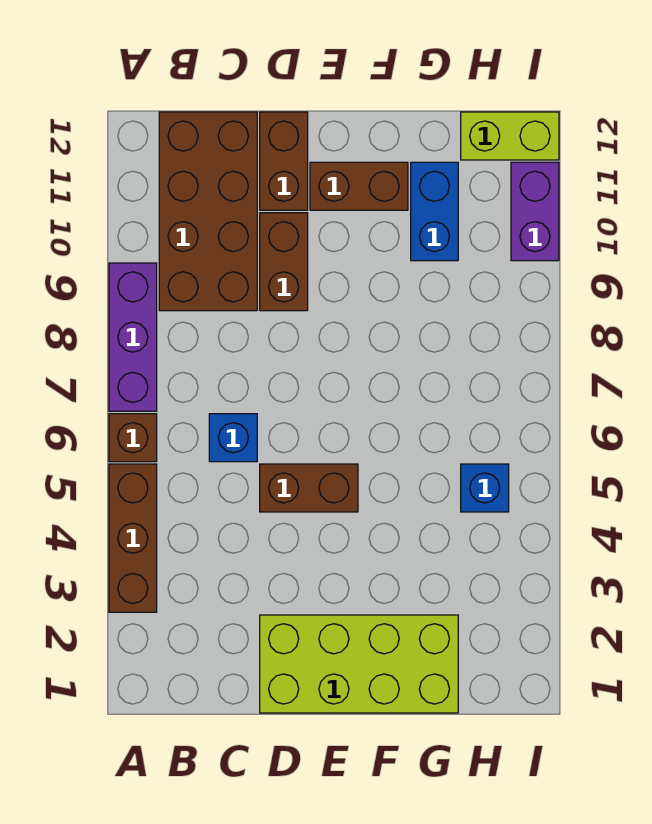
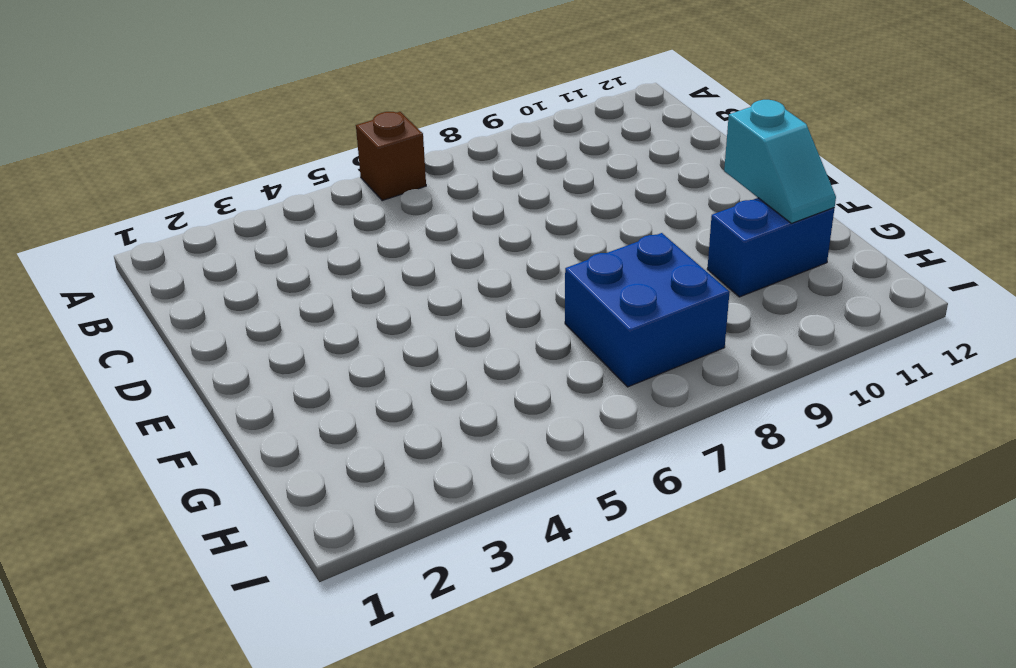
cyan 1x2 slope [724,100,836,223] -> none
blue 2x2 brick [565,233,730,387] -> none
none -> brown 1x3 brick [109,464,157,612]
none -> purple 1x3 brick [109,263,157,411]
none -> brown 2x4 brick [159,112,257,311]

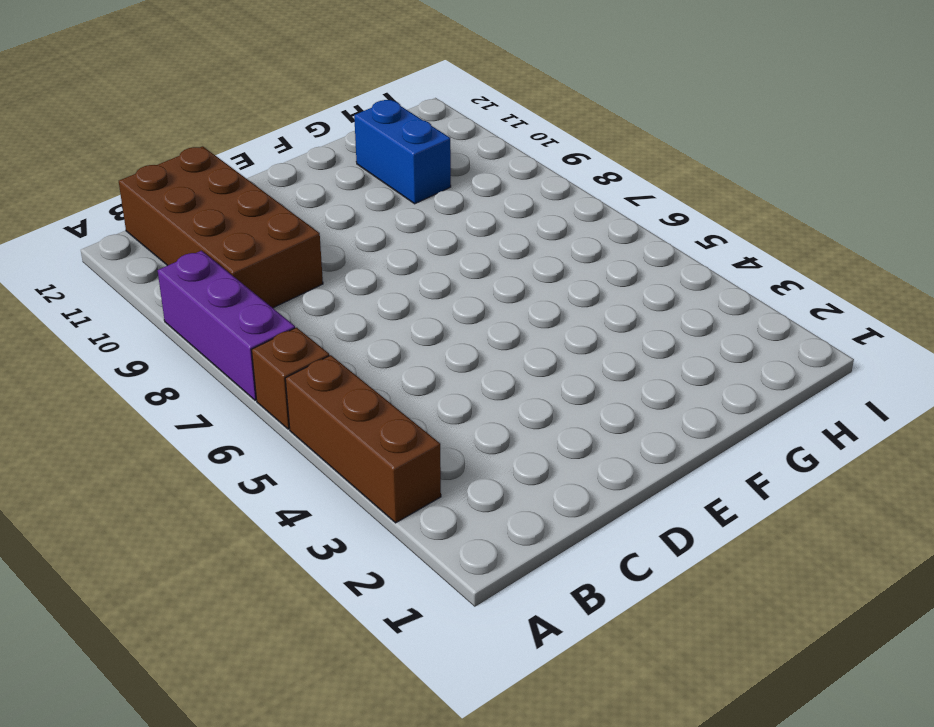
none -> blue 1x1 brick [209,414,257,462]
none -> lime 2x4 brick [260,615,458,713]
none -> brown 1x2 brick [260,464,358,512]

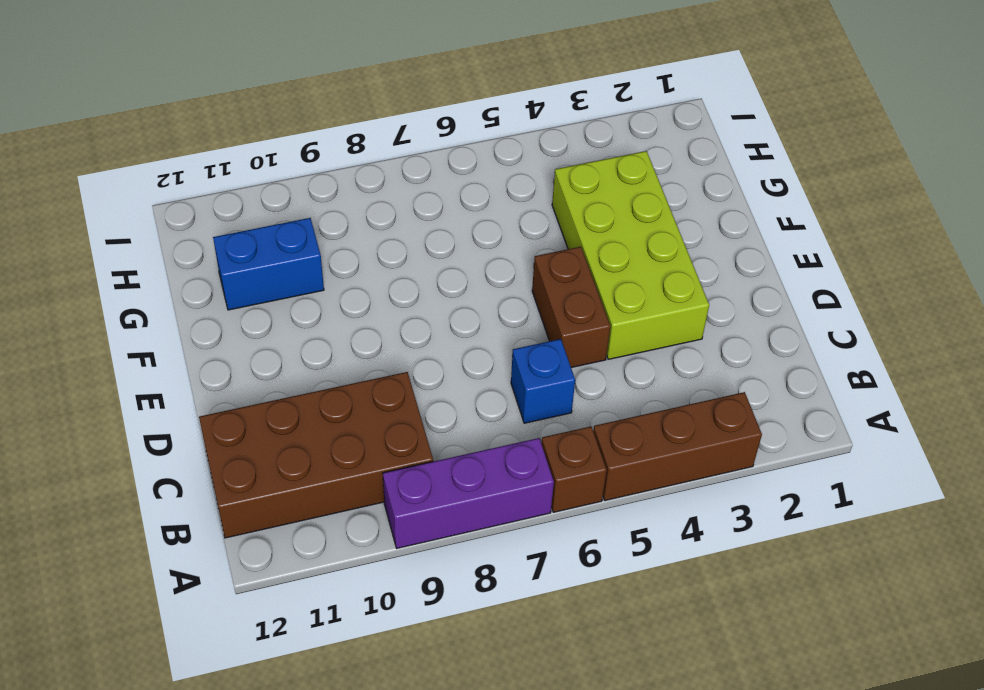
lime 2x4 brick [552,151,709,359] -> lime 2x4 brick moved to [260,615,458,713]
none -> brown 1x2 brick [260,213,308,311]
none -> brown 1x2 brick [260,112,308,210]
none -> brown 1x2 brick [310,162,408,210]

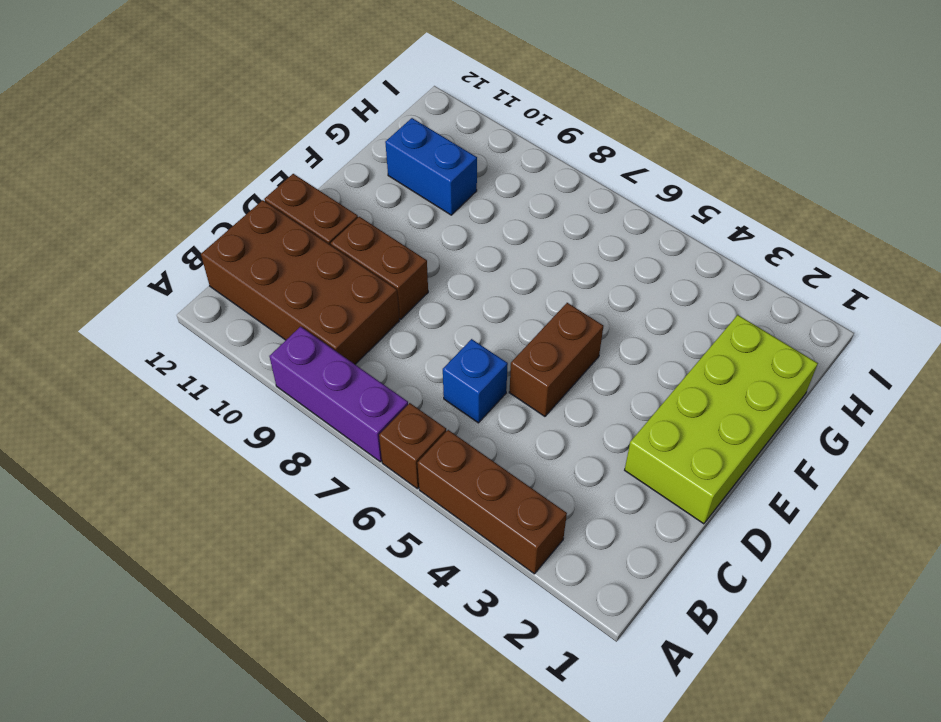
none -> brown 1x2 brick [310,162,408,210]
none -> blue 1x1 brick [461,464,509,512]
none -> lime 1x2 brick [461,112,559,160]

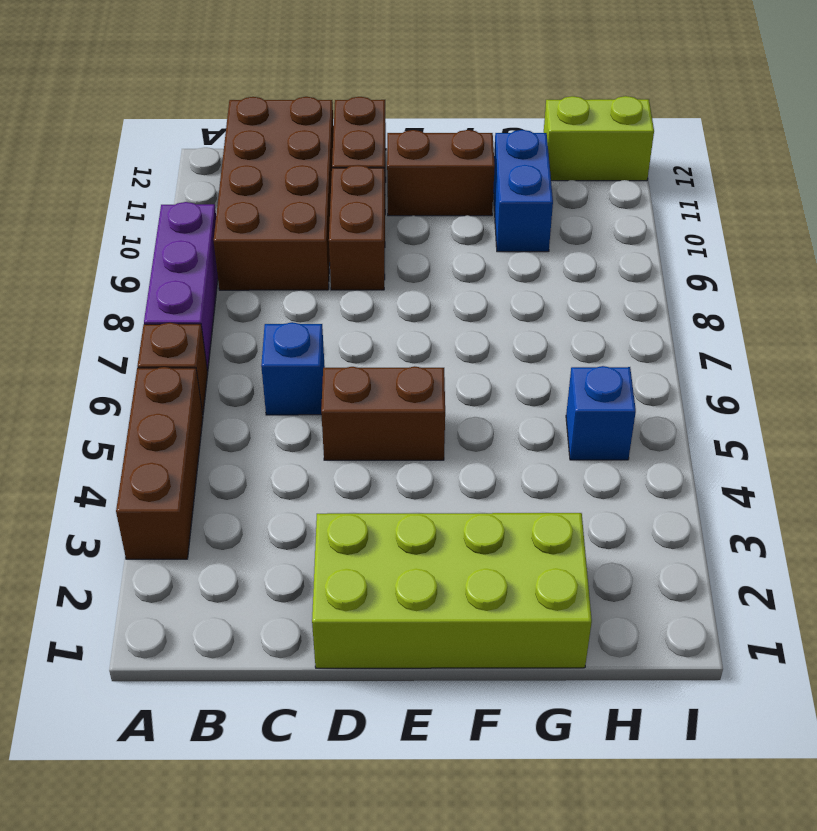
none -> purple 1x2 brick [511,162,559,261]

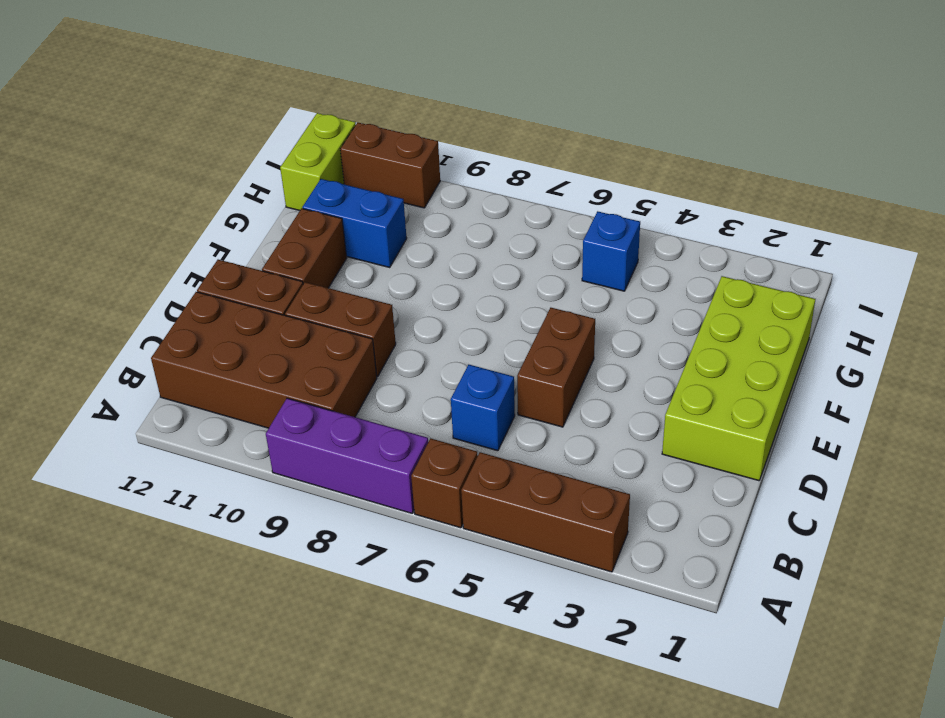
brown 1x2 brick [340,122,440,208] -> purple 1x2 brick [511,162,559,261]

